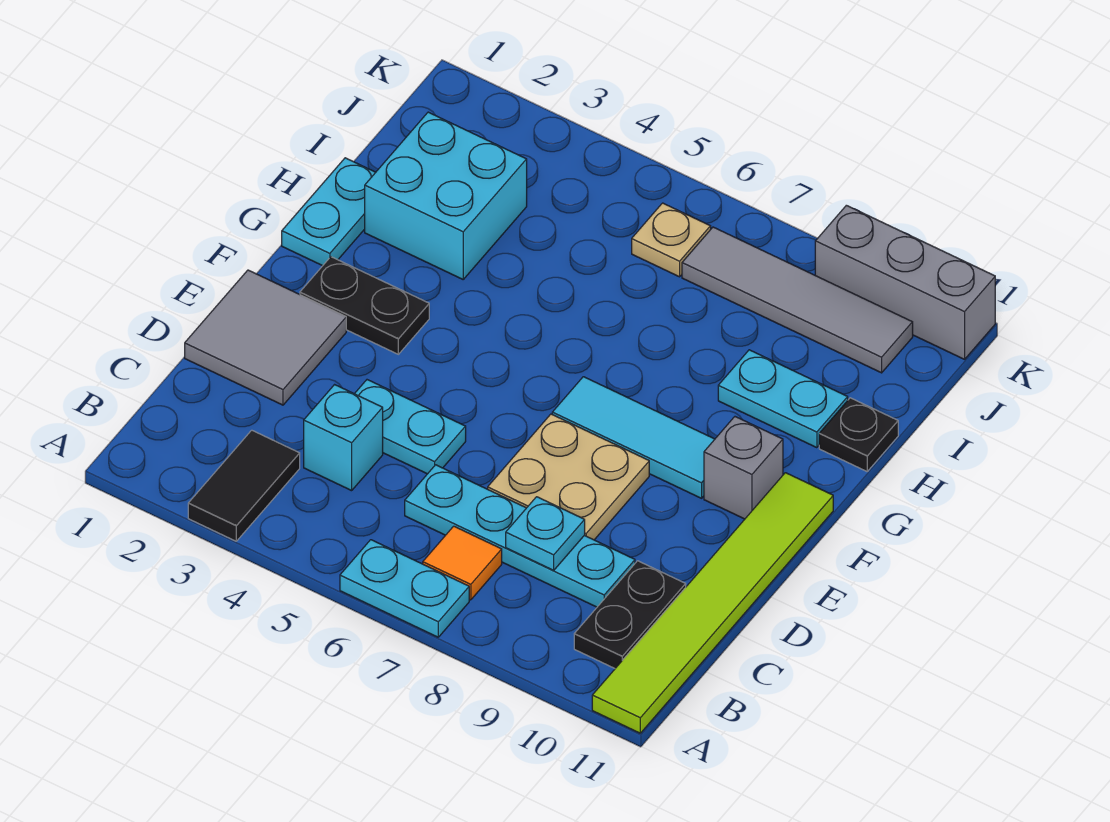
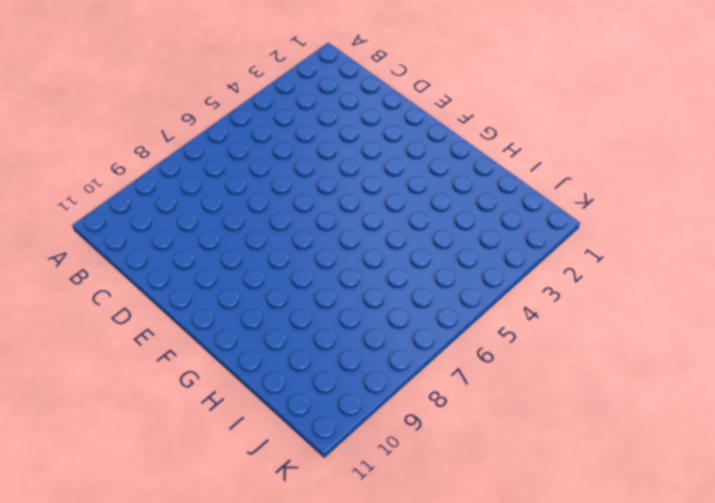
none -> black 1x2 tile [188,430,300,541]
none -> cyan 1x2 plate [340,540,469,637]
none -> lime 1x6 tile [592,473,833,733]

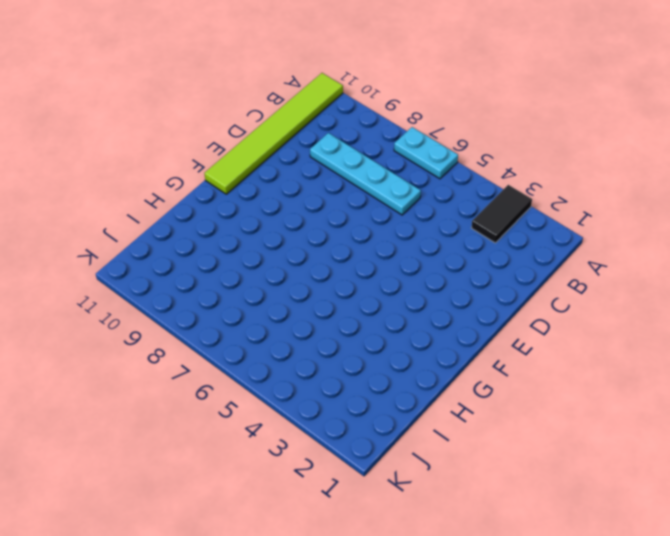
none -> orange 1x1 tile [423,526,502,600]
none -> black 1x2 plate [574,561,686,668]
none -> cyan 1x1 brick [304,385,383,491]

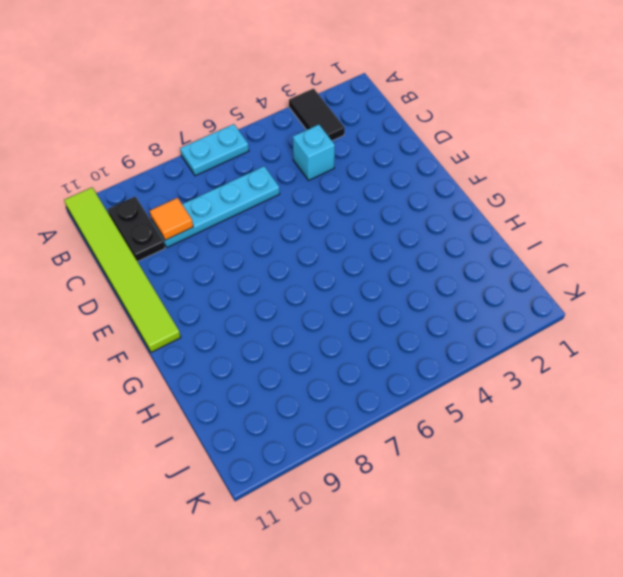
orange 1x1 tile [150,198,193,240] -> orange 1x1 tile moved to [423,526,502,600]
none -> grey 2x2 tile [185,270,346,405]
none -> cyan 1x2 plate [355,380,466,474]
none -> tan 2x2 plate [488,414,649,540]

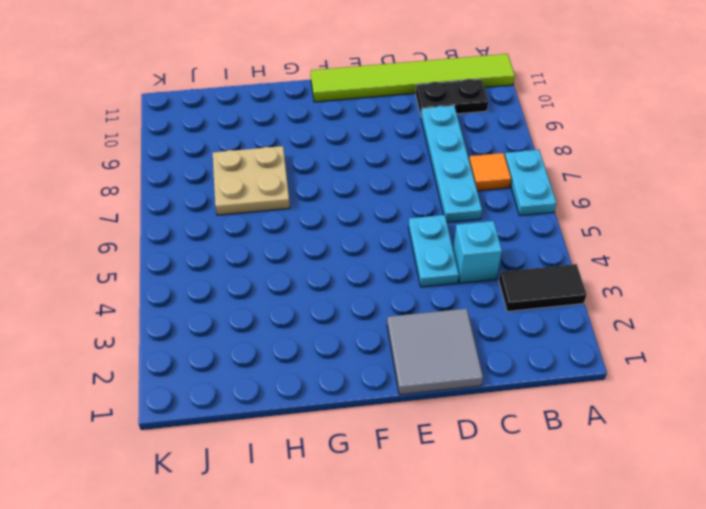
tan 2x2 plate [213,146,290,215] -> tan 2x2 plate moved to [488,414,649,540]
none -> black 1x2 plate [300,257,429,354]
none -> cyan 1x3 tile [552,377,715,498]
none -> grey 1x1 brick [704,417,783,519]

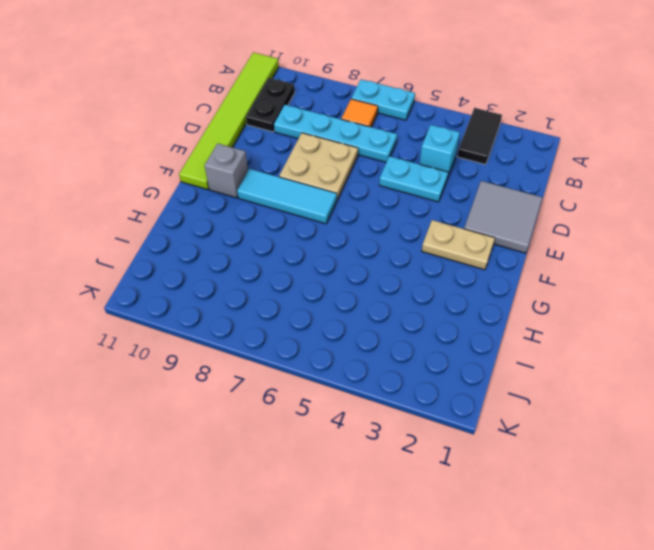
tan 1x2 plate [422,220,495,270] -> black 1x2 plate [300,257,429,354]
none -> cyan 1x2 plate [282,158,376,266]
none -> cyan 2x2 brick [365,112,527,279]
none -> cyan 1x2 plate [718,350,848,448]

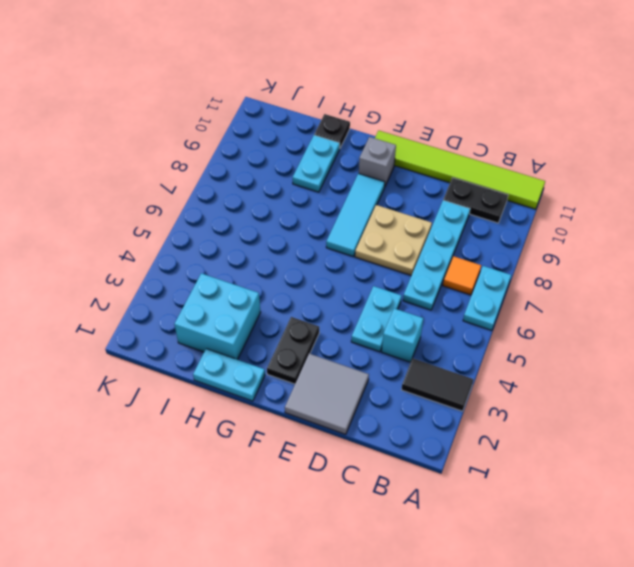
none -> tan 1x1 plate [632,203,711,277]
none -> grey 1x4 tile [682,227,913,373]
none -> grey 1x3 brick [815,205,995,359]

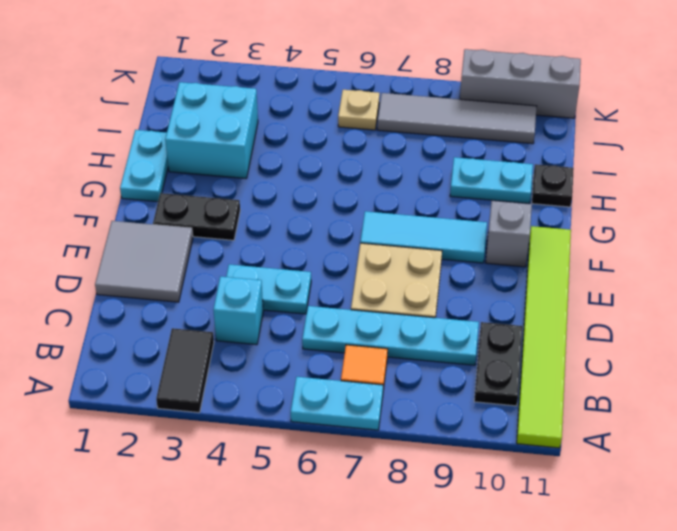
none -> cyan 1x1 plate [506,497,585,570]

